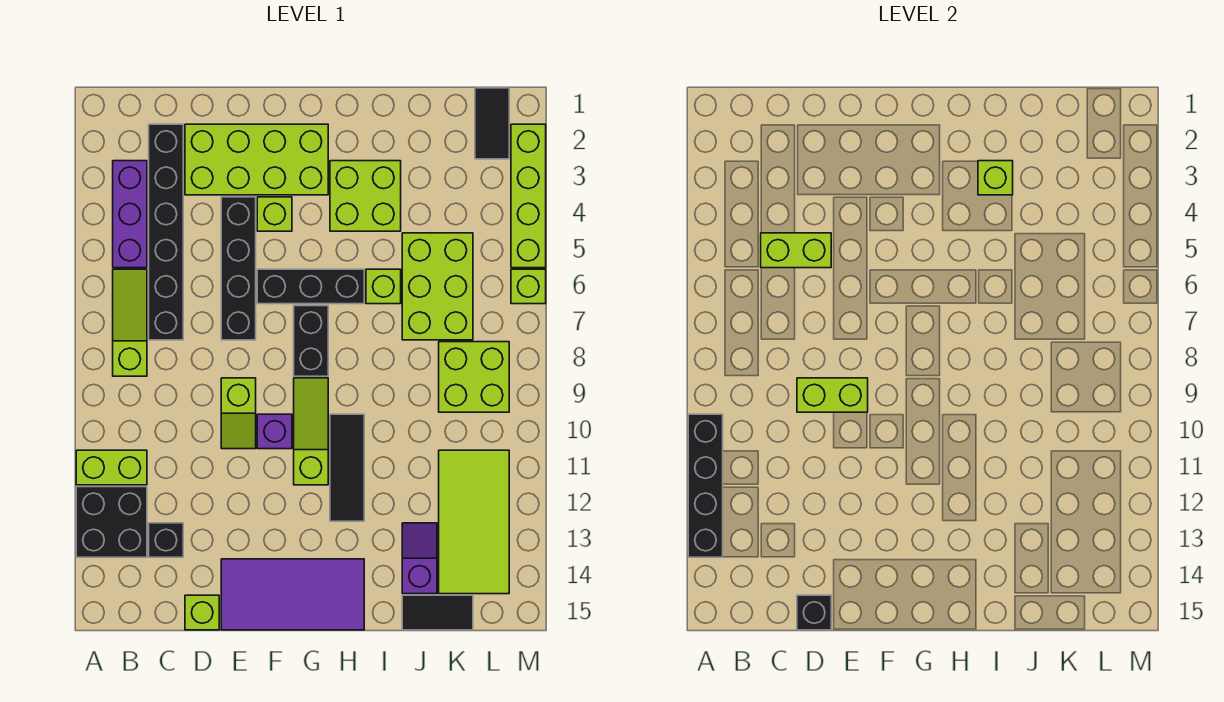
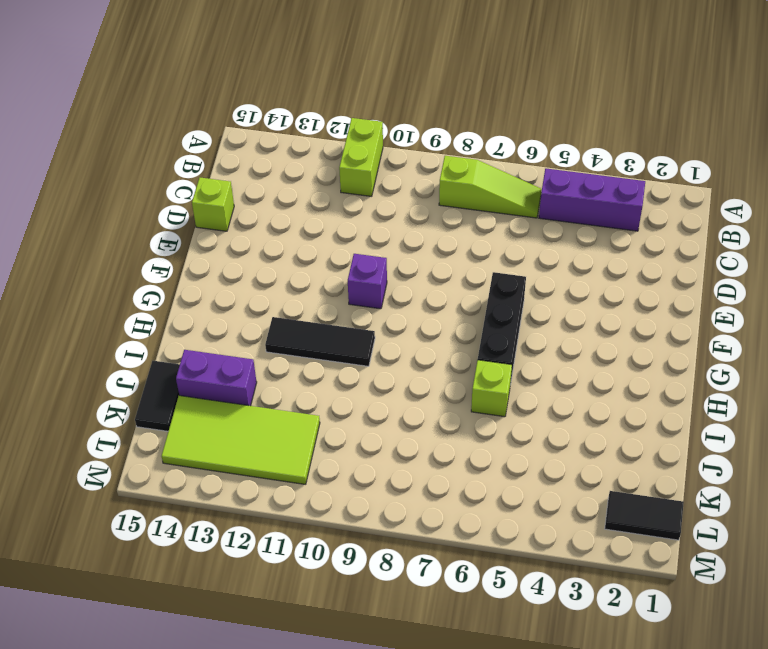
purple 1x2 brick [176,350,257,406] -> purple 1x2 slope [402,523,437,594]
none -> black 2x2 brick [76,487,147,557]
none -> black 1x6 brick [149,124,183,340]
none -> black 1x1 brick [149,523,183,557]
none -> lime 2x4 brick [185,124,328,195]

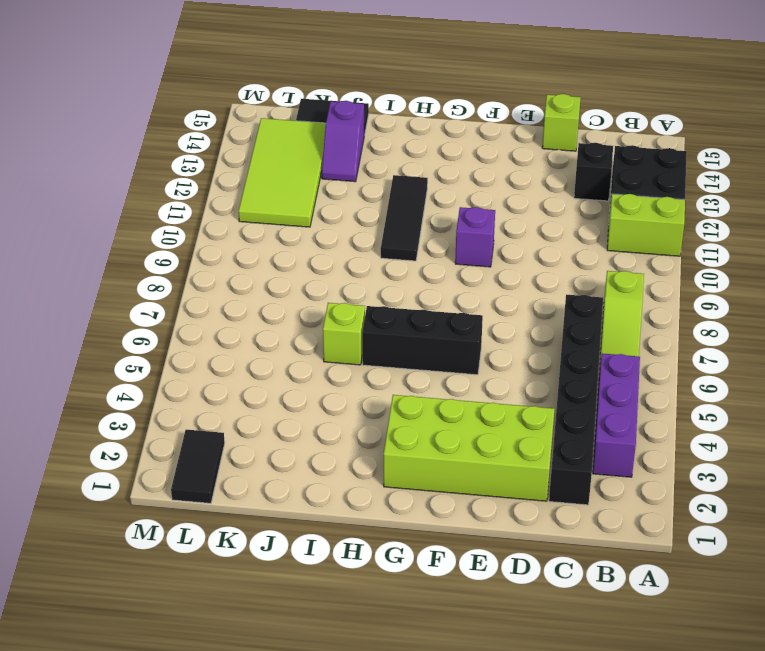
none -> black 1x4 brick [221,197,256,340]
none -> lime 1x2 slope [221,378,256,449]
none -> purple 2x4 tile [221,559,364,630]
none -> lime 1x1 brick [257,197,292,231]

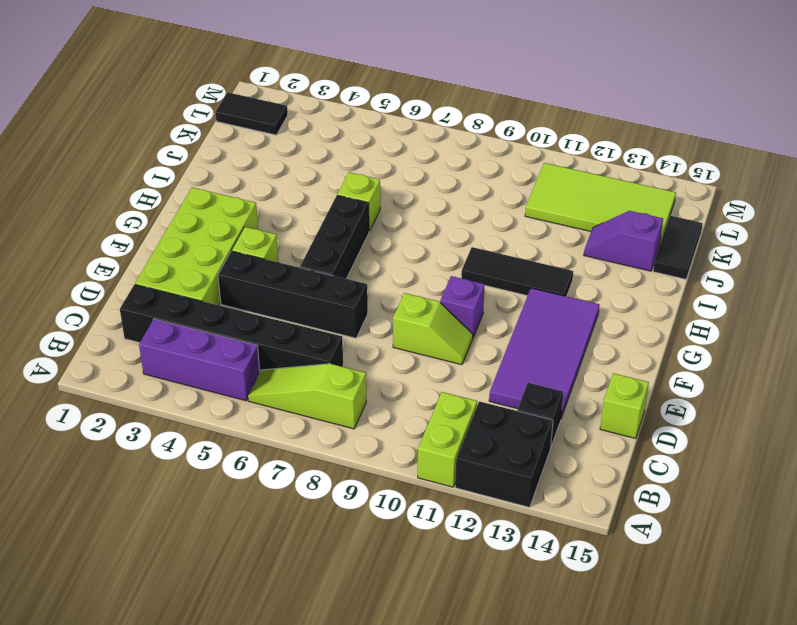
purple 2x4 tile [489,288,599,418] -> purple 2x4 tile moved to [221,559,364,630]
none -> black 1x2 brick [294,306,328,376]
none -> lime 1x3 slope [294,378,328,485]
none -> lime 2x2 brick [330,161,401,231]
none -> lime 2x3 brick [402,233,473,340]

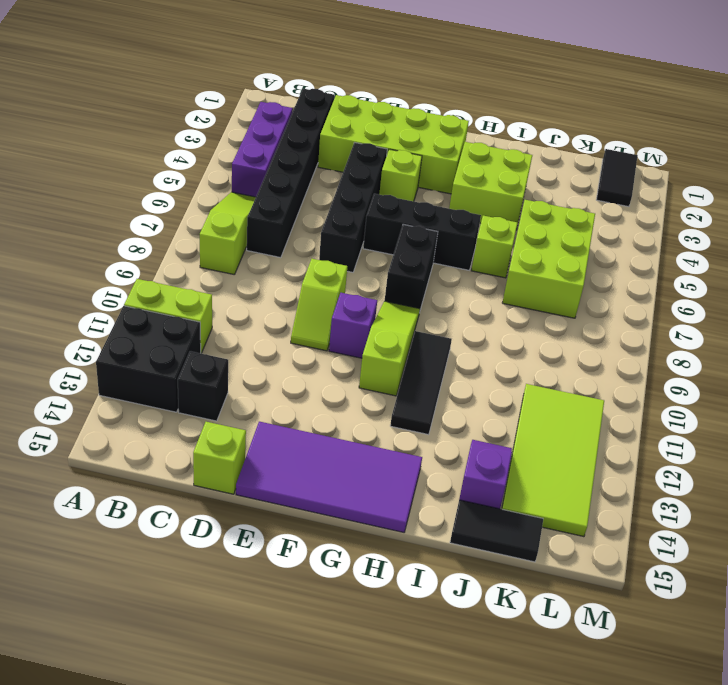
none -> lime 2x2 brick [439,342,509,412]
none -> lime 1x4 brick [511,124,546,268]
none -> lime 1x1 brick [511,269,546,304]
none -> black 1x4 brick [688,414,723,557]

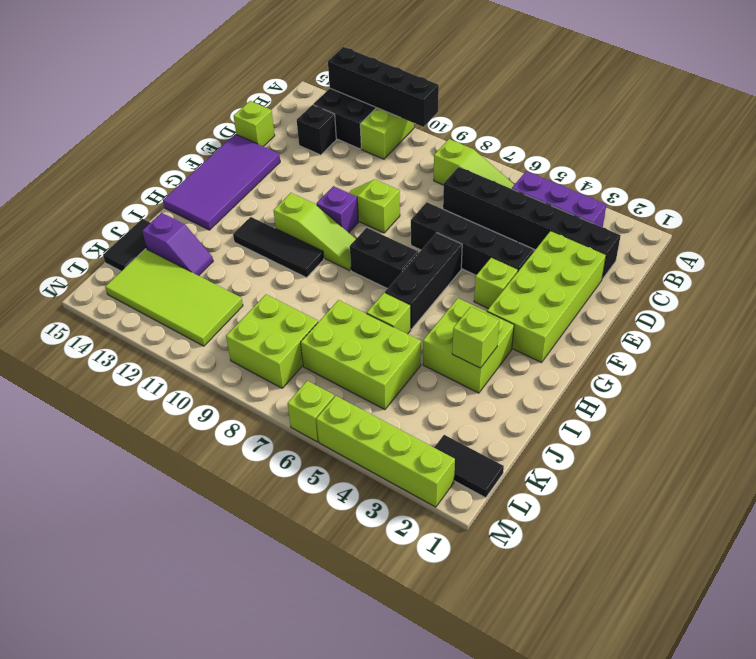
none -> lime 1x2 brick [761,233,831,268]
none -> lime 1x2 brick [797,378,868,412]
none -> black 1x1 brick [797,595,831,630]

